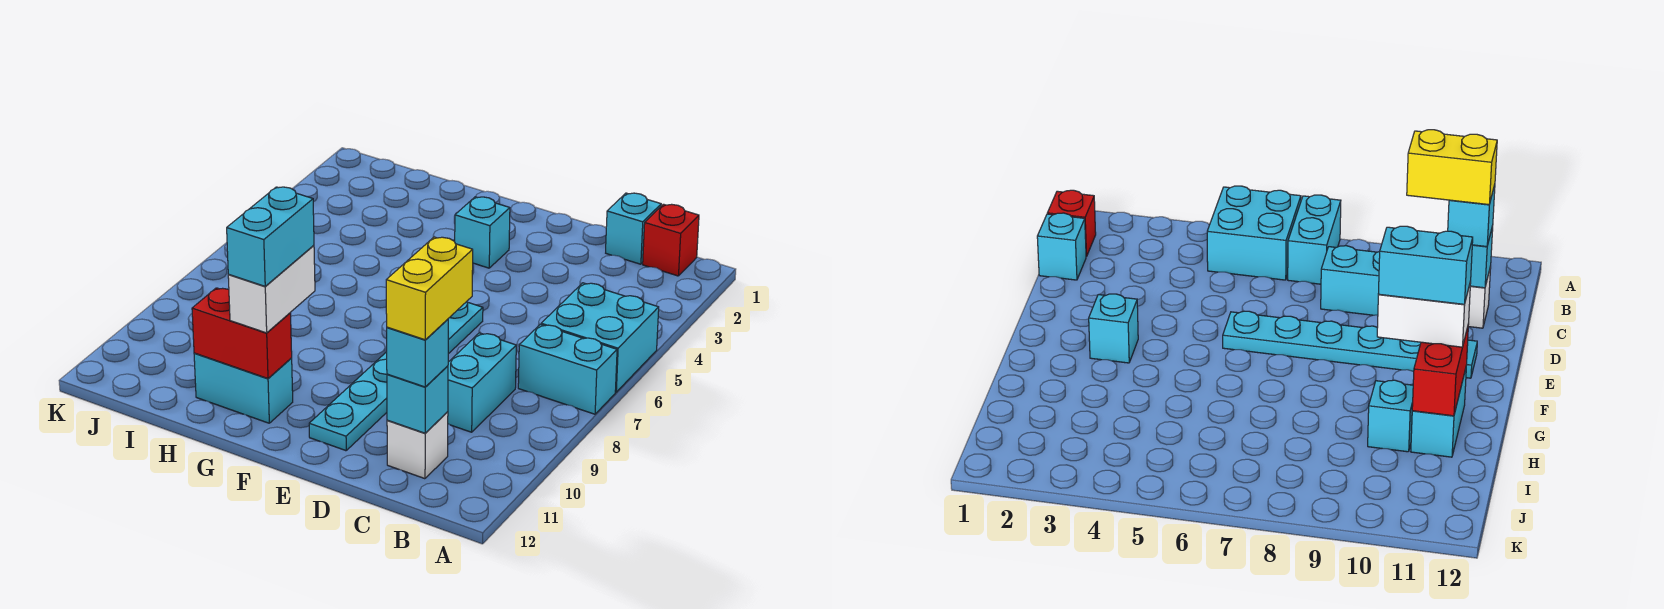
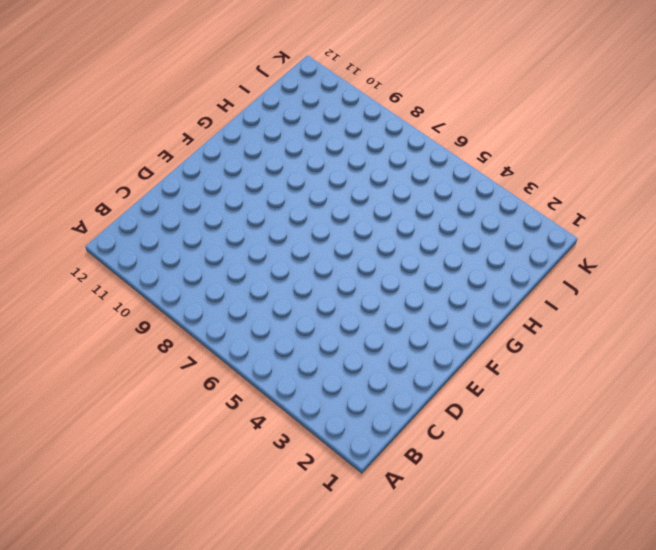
none -> cyan 2x2 brick [541,283,659,392]
none -> cyan 1x2 brick [518,324,617,414]
none -> red 1x1 brick [643,204,699,276]

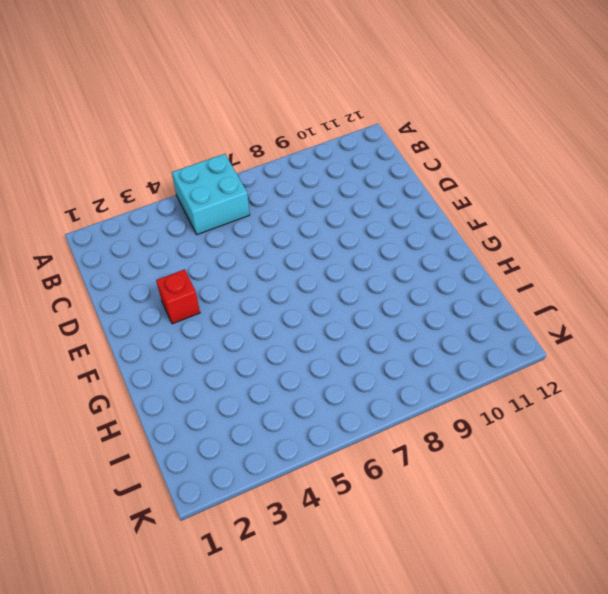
red 1x1 brick [156,269,200,324] -> red 1x1 brick moved to [643,204,699,276]
none -> cyan 1x2 brick [518,324,617,414]
none -> cyan 1x1 brick [606,193,661,264]
none -> cyan 1x2 brick [448,333,516,432]

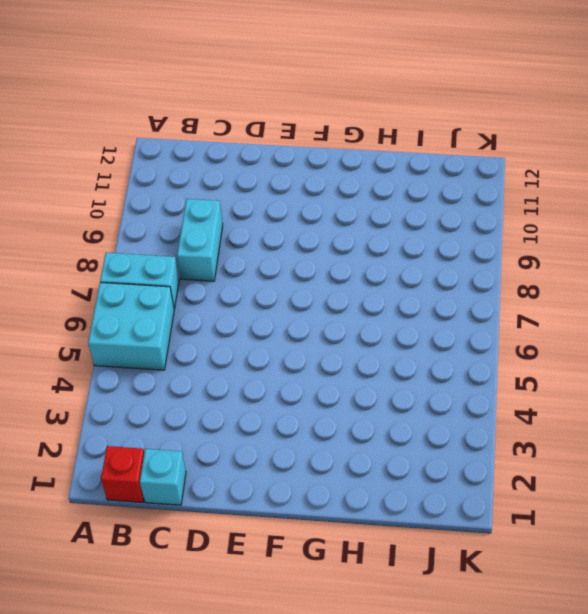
none -> white 1x1 brick [387,412,448,479]
none -> cyan 1x6 plate [309,302,483,451]
none -> cyan 1x1 brick [455,197,510,268]

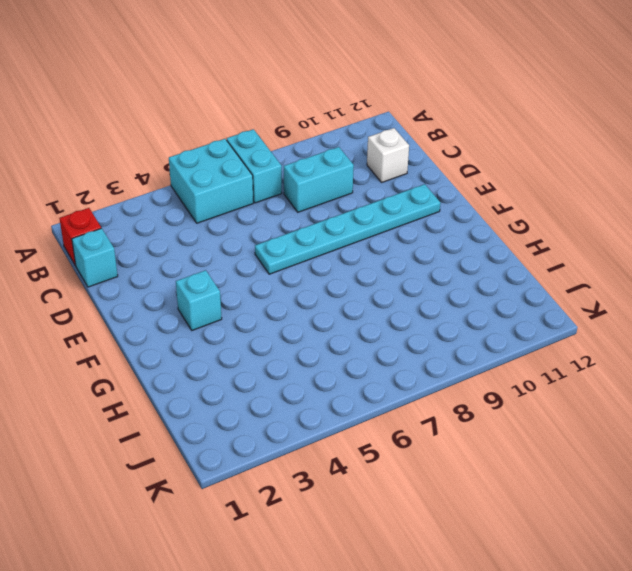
none -> cyan 1x2 brick [194,353,293,423]
none -> cyan 1x1 brick [1368,380,1413,452]
none -> cyan 1x1 brick [387,366,448,433]

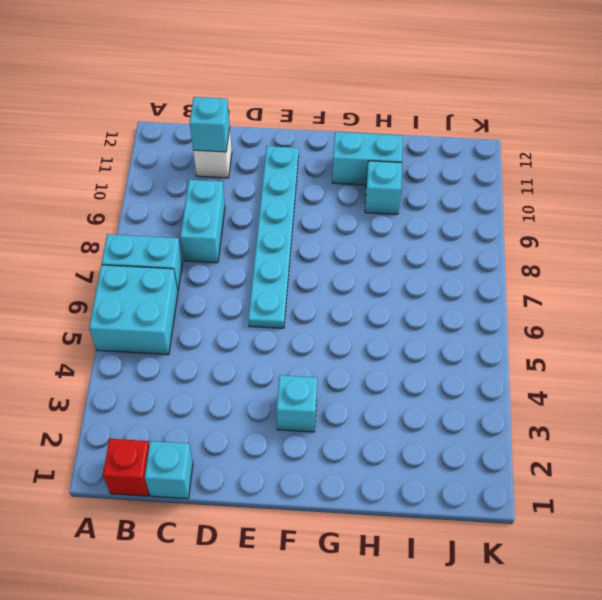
none -> red 1x2 brick [192,288,292,378]
none -> cyan 1x1 brick [387,319,448,387]
none -> white 1x2 brick [228,245,315,333]

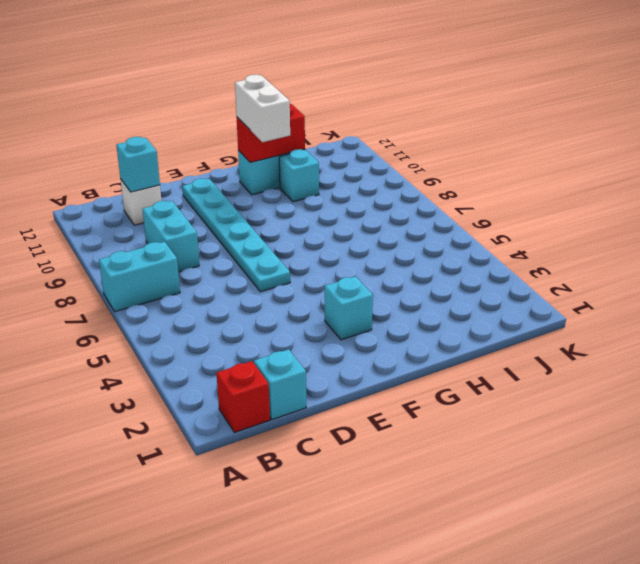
none -> cyan 2x2 brick [541,283,659,392]
none -> cyan 1x1 brick [387,319,448,387]
none -> yellow 1x2 brick [386,237,473,340]

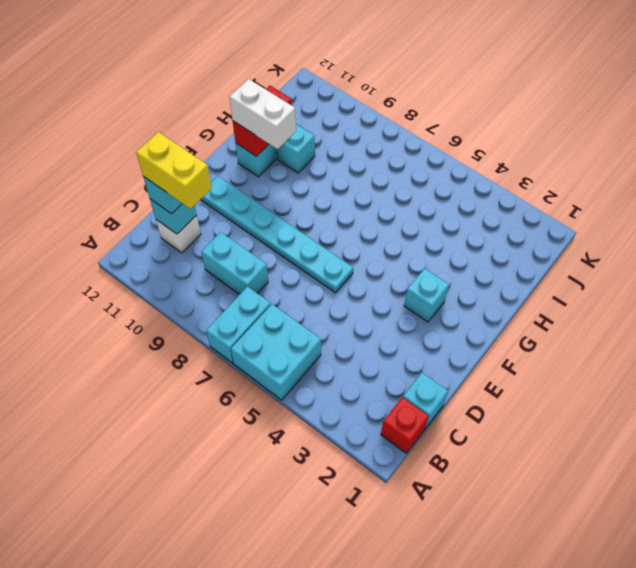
none -> cyan 1x2 brick [227,187,314,286]

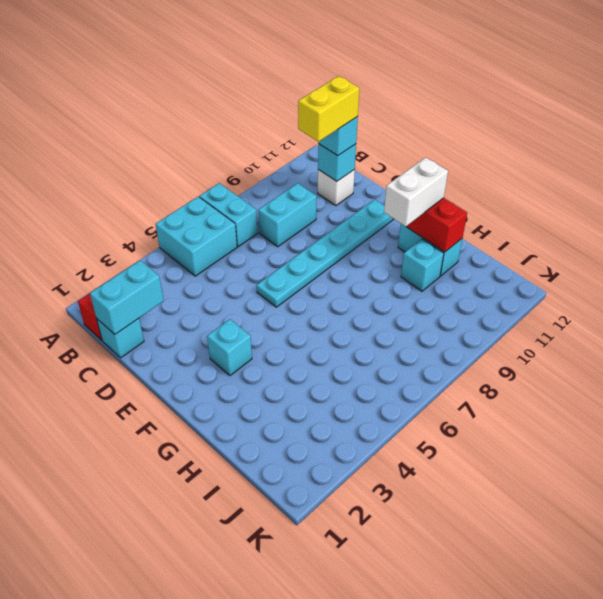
cyan 1x2 brick [90,260,164,334] -> cyan 1x2 brick moved to [227,187,314,286]

